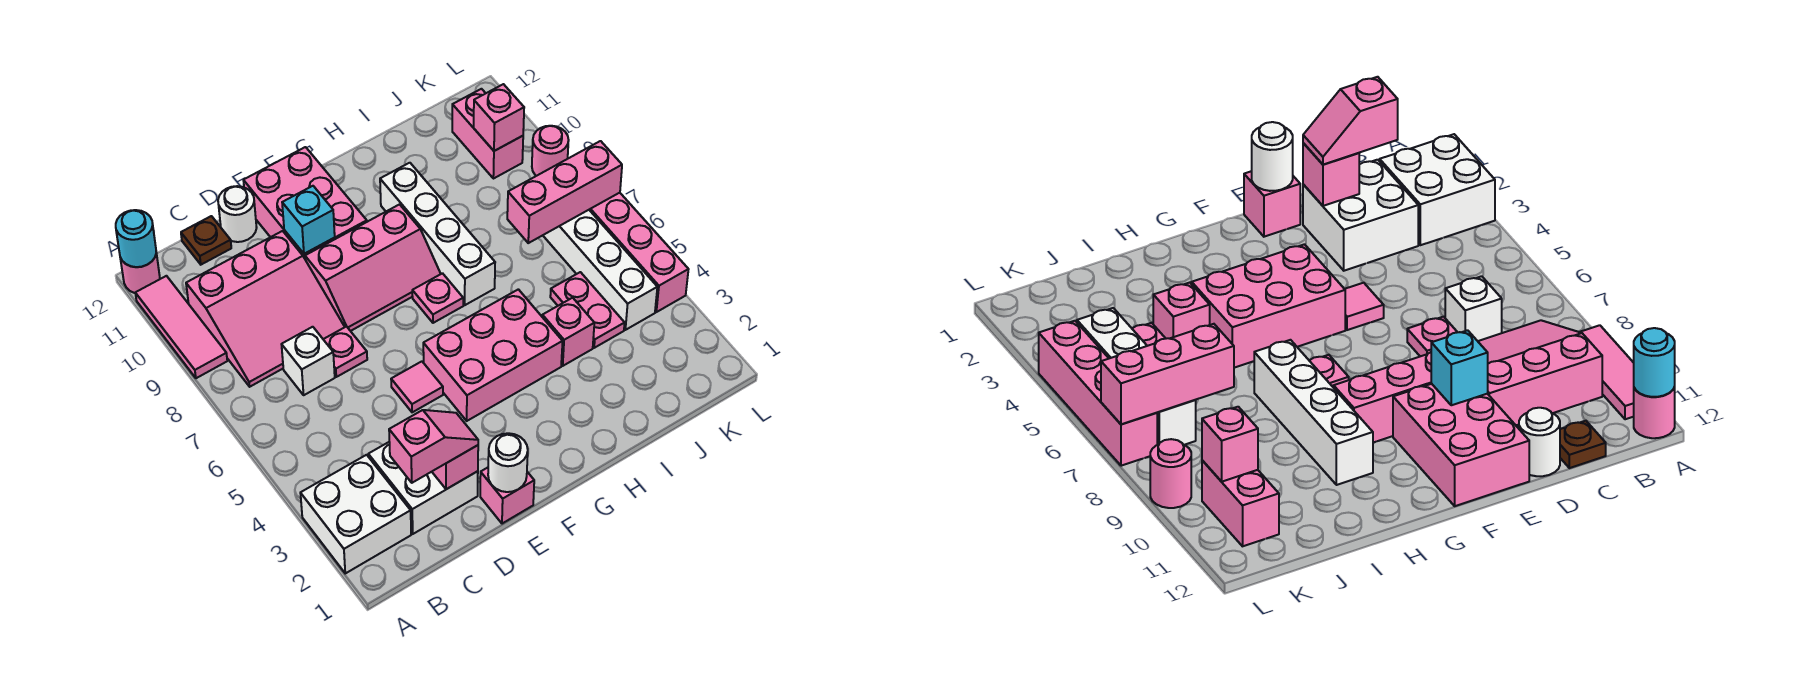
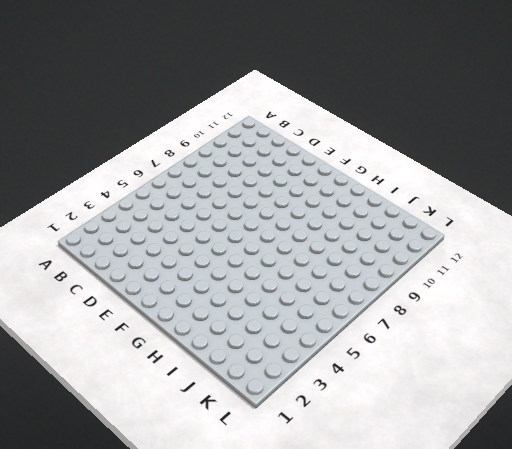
none -> white 2x2 brick [300,455,411,573]
none -> pink 1x3 tile [135,276,227,378]
none -> pink 1x1 round brick [120,253,160,293]

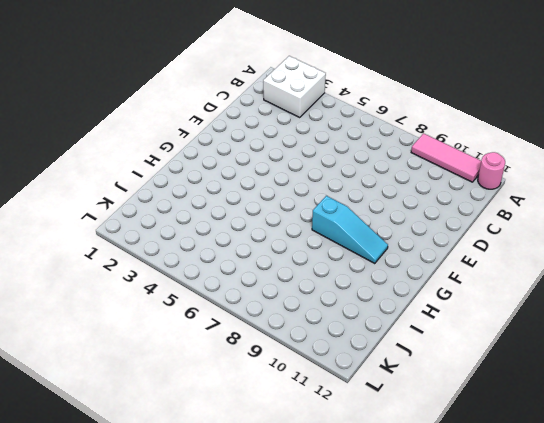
cyan 1x3 slope [312,196,388,264] -> pink 2x3 slope [305,205,441,331]
none -> pink 3x3 slope [186,231,344,387]
none -> white 2x2 brick [368,442,478,534]
none -> white 1x1 brick [281,327,335,395]

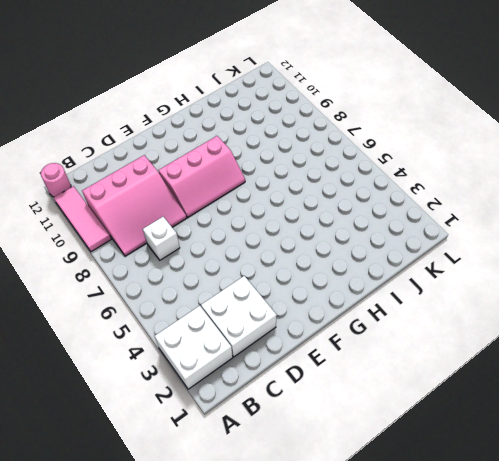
none -> brown 1x1 plate [181,216,231,265]
none -> pink 1x1 plate [323,326,367,377]
none -> white 1x1 round brick [218,186,257,242]

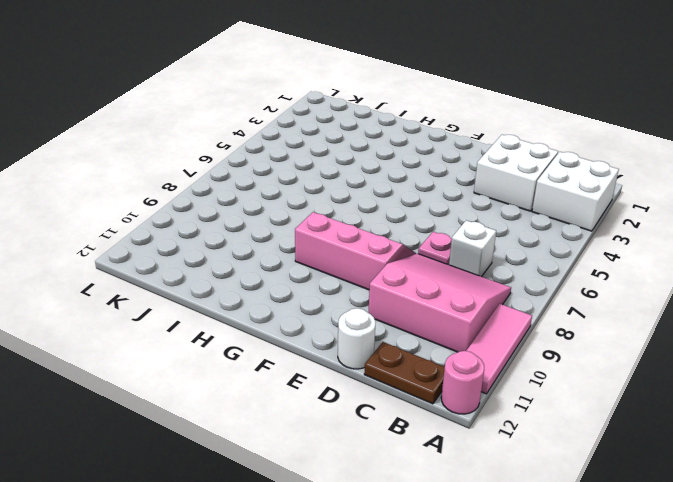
brown 1x2 plate [364,342,445,404] -> brown 1x1 plate [181,216,231,265]
none -> pink 1x1 brick [480,468,534,524]
none -> pink 1x1 tile [391,361,443,412]
none -> pink 2x3 brick [243,147,367,258]

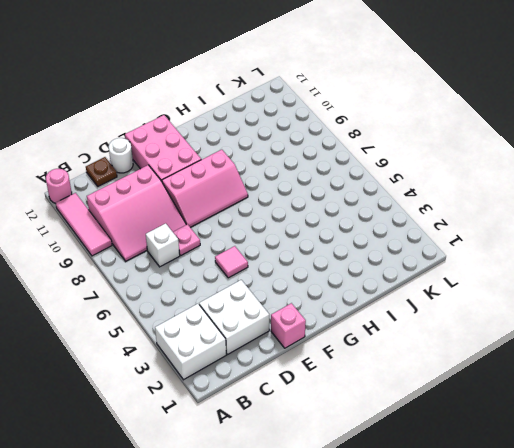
none -> pink 2x3 brick [423,289,563,421]
none -> pink 1x1 plate [412,273,463,323]
none -> white 1x4 brick [380,163,495,305]

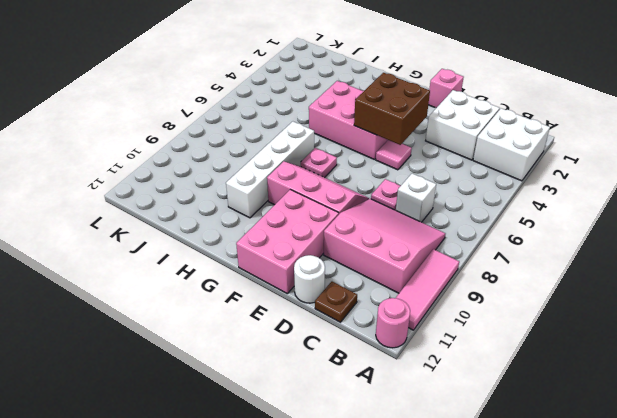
brown 2x2 brick [354,73,430,145] -> none
none -> pink 1x1 brick [542,298,594,366]
none -> pink 1x2 plate [550,272,625,348]
none -> white 1x4 brick [543,210,657,330]

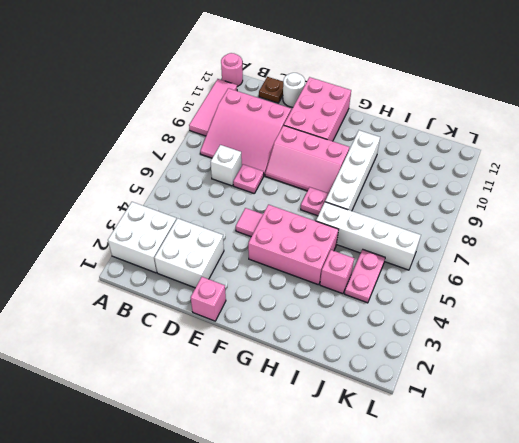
white 1x4 brick [316,202,421,270] -> white 1x4 brick turned to [543,210,657,330]
none -> pink 1x2 brick [452,89,523,179]
none -> pink 1x4 brick [589,193,689,312]
none -> pink 1x1 round brick [532,126,569,176]

